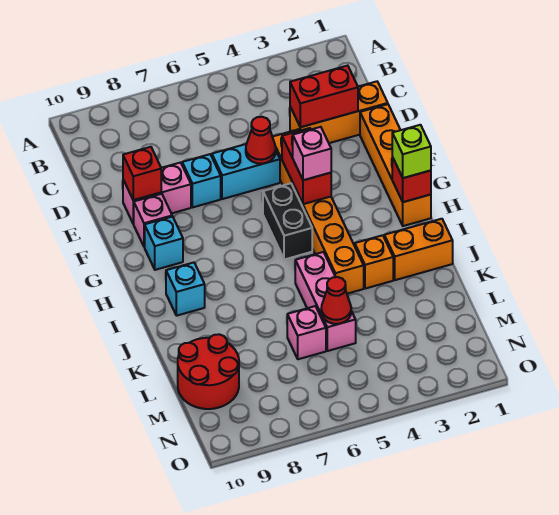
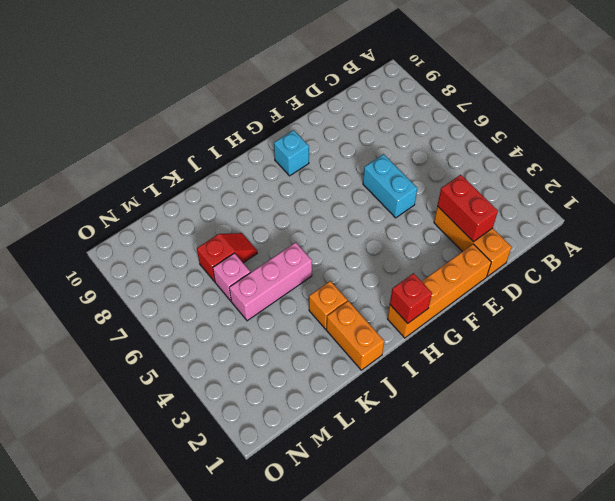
red 1x2 slope [197,233,257,282] -> none
none -> orange 1x6 brick [273,129,364,294]
none -> cyan 1x1 brick [182,154,221,207]
none -> pink 1x2 brick [123,162,191,224]

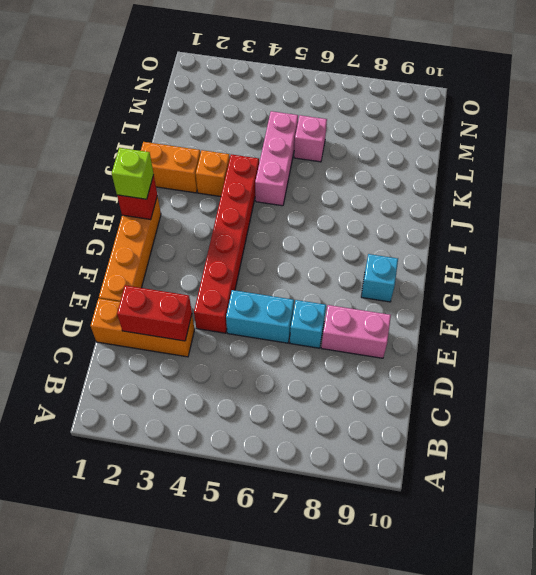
red 1x6 brick [194,154,259,333] -> orange 1x6 brick [273,129,364,294]
none -> pink 1x1 brick [134,194,172,247]
none -> black 1x2 brick [263,183,312,260]
none -> cyan 1x1 brick [166,263,205,316]

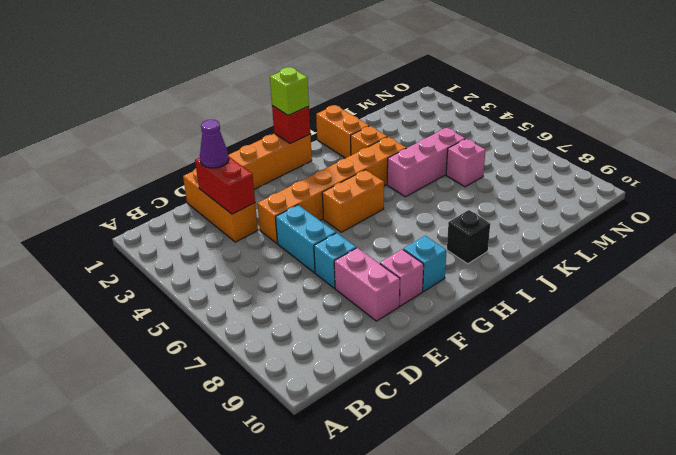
purple 1x1 cone [200,120,229,168] -> none
orange 1x2 brick [322,170,384,232] -> black 1x2 brick [263,183,312,260]
black 1x1 brick [447,210,490,264] -> cyan 1x1 brick [166,263,205,316]
none -> red 2x2 round brick [178,334,239,409]
none -> red 1x1 cone [246,117,276,164]
none -> red 1x1 brick [123,147,161,200]

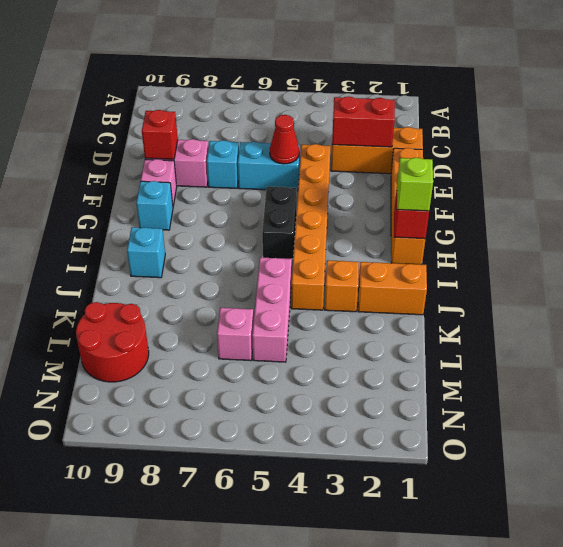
none -> red 1x2 brick [282,128,331,204]
none -> red 1x1 cone [321,277,351,324]
none -> pink 1x1 brick [293,127,331,180]

